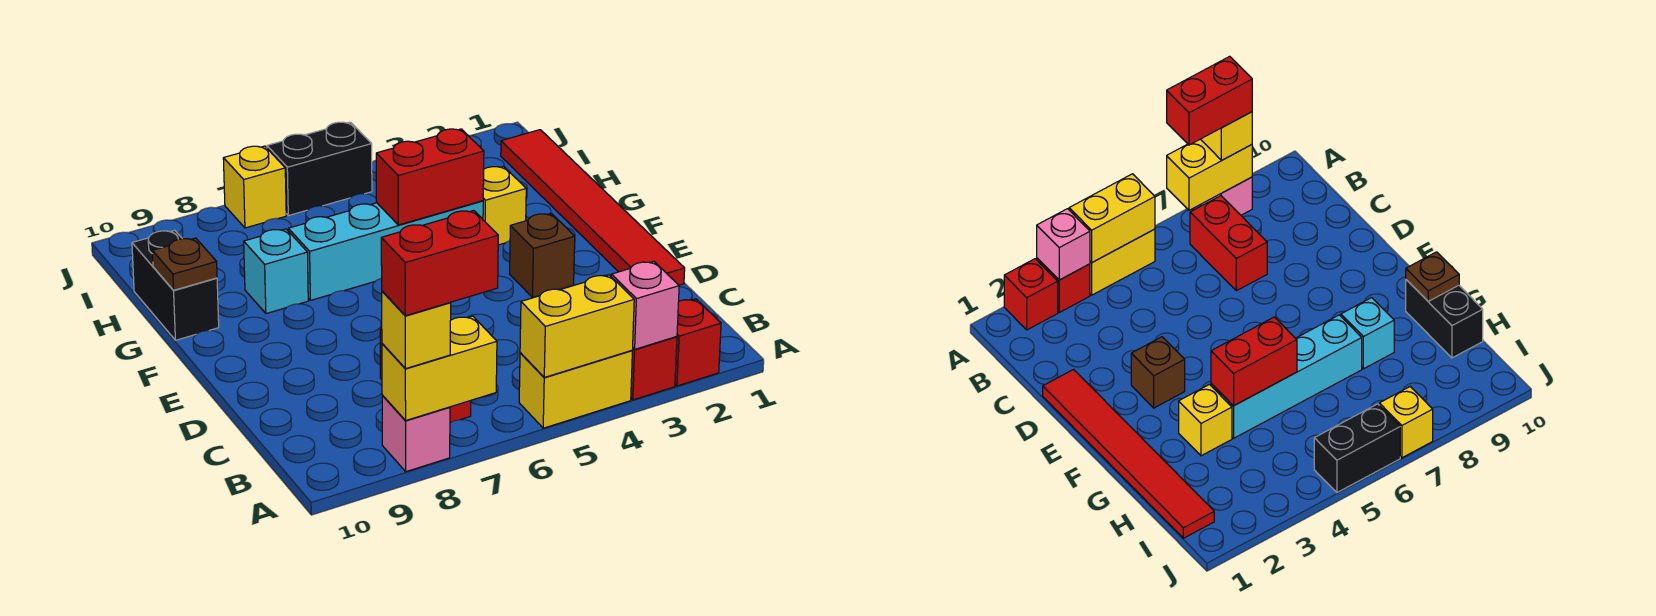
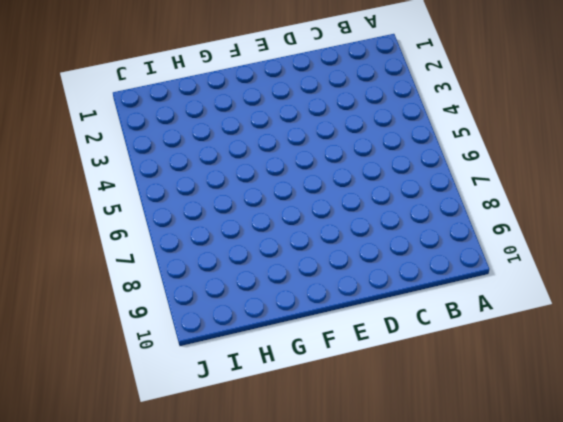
none -> red 1x1 brick [675,299,721,386]
none -> red 1x1 brick [631,337,677,400]
none -> yellow 1x2 brick [519,350,632,428]

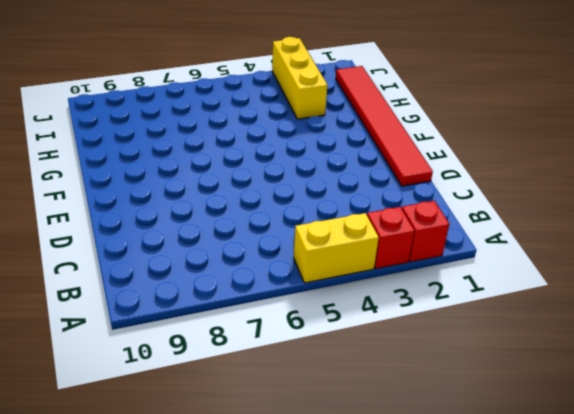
yellow 1x3 brick [272,37,327,119] -> none
none -> pink 1x1 brick [382,395,450,472]
none -> red 1x2 brick [1190,196,1267,291]
none -> brown 1x1 brick [510,213,575,297]

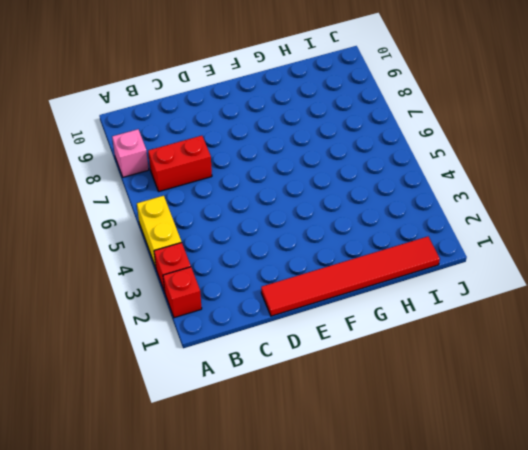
none -> brown 1x1 brick [510,213,575,297]
none -> yellow 1x1 brick [483,166,526,245]
none -> cyan 1x4 brick [288,201,483,300]

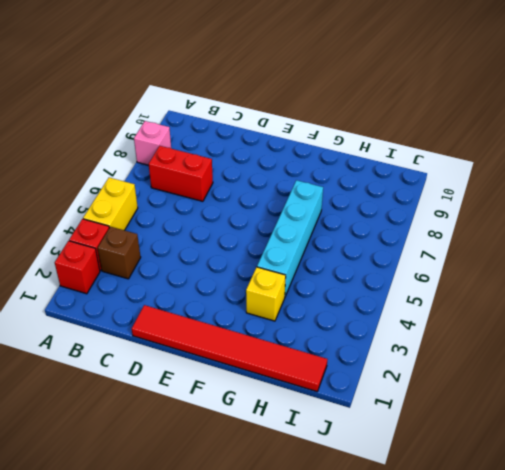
brown 1x1 brick [98,227,141,279] -> brown 1x1 brick moved to [510,213,575,297]
none -> cyan 1x1 brick [244,229,308,314]
none -> black 1x2 brick [132,230,219,340]
none -> black 1x2 brick [267,122,372,216]

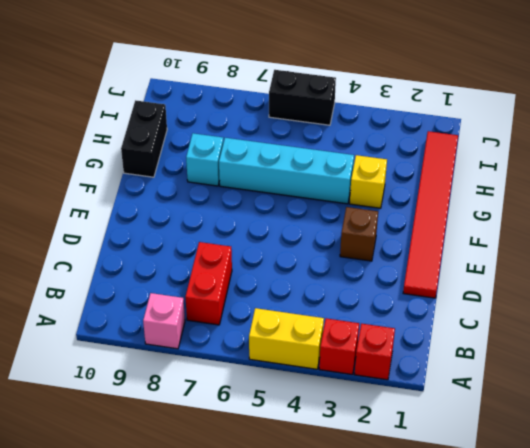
none -> yellow 1x1 brick [223,146,286,228]
none -> pink 1x1 brick [611,261,679,349]
none -> yellow 1x2 brick [520,275,634,377]

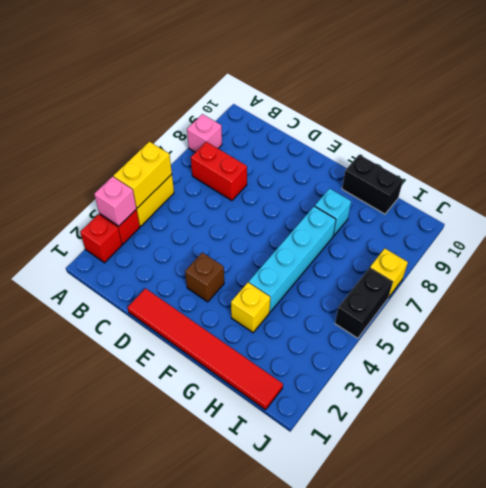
none -> yellow 1x2 brick [382,316,497,420]
none -> red 1x2 brick [376,129,484,225]
none -> brown 1x1 plate [152,238,217,290]

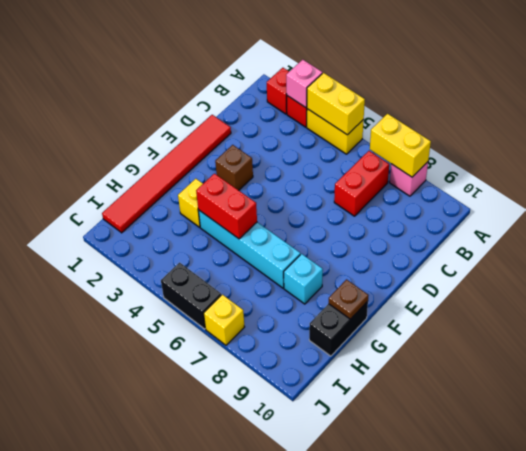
none -> yellow 1x1 brick [382,291,451,369]
none -> red 1x2 brick [381,211,498,316]

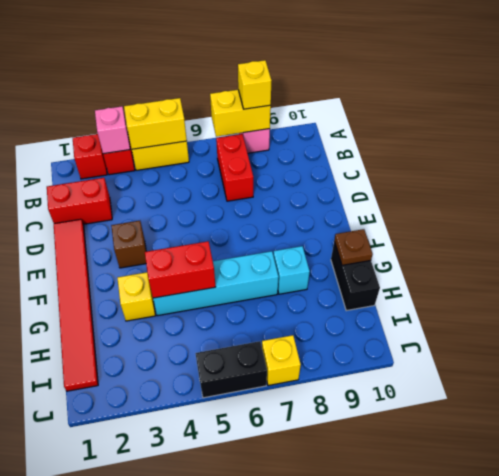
red 1x2 brick [47,178,112,224] -> red 1x2 brick moved to [381,211,498,316]

